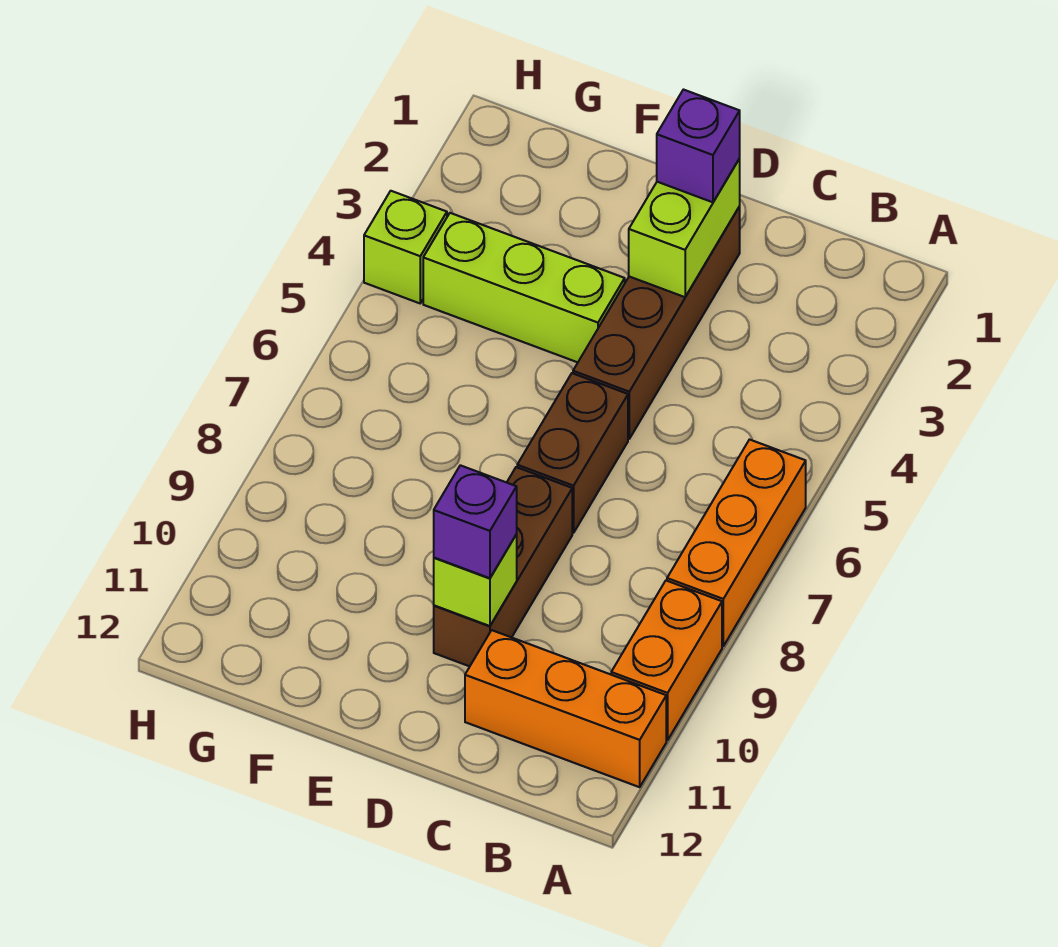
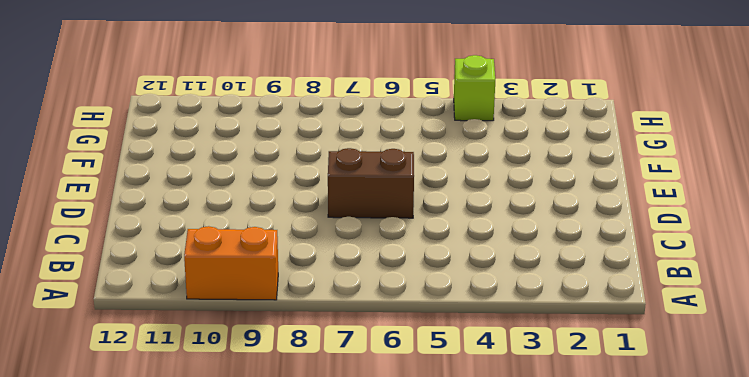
none -> orange 1x3 brick [667,440,806,646]
none -> orange 1x3 brick [465,630,666,787]
none -> brown 1x4 brick [573,207,740,439]

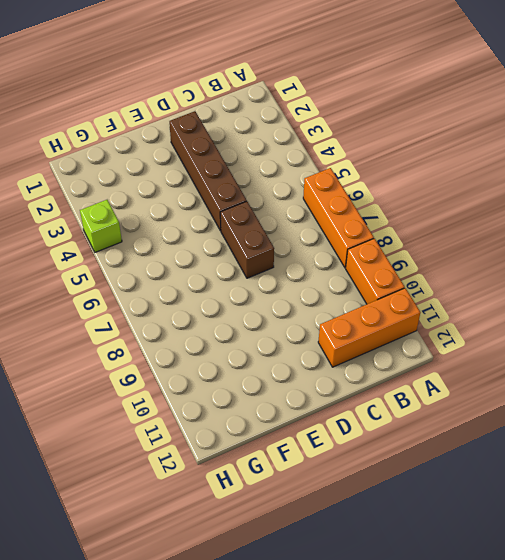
none -> brown 1x3 brick [434,467,572,666]
none -> lime 1x3 brick [423,213,625,362]
none -> lime 1x2 brick [629,159,740,297]

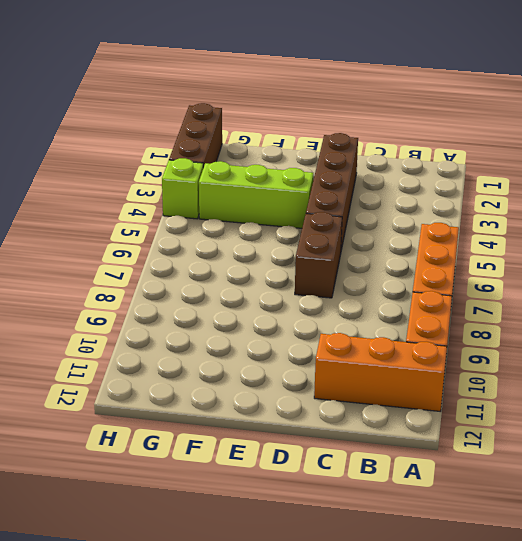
brown 1x3 brick [169,103,222,168] -> brown 1x3 brick moved to [434,467,572,666]
none -> lime 1x2 brick [629,159,740,297]
none -> lime 1x1 brick [434,534,517,626]
none -> purple 1x1 brick [657,90,740,202]

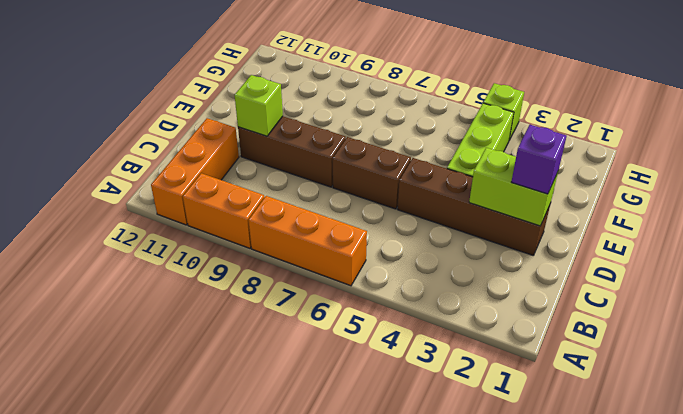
none -> purple 1x1 brick [434,465,517,578]

